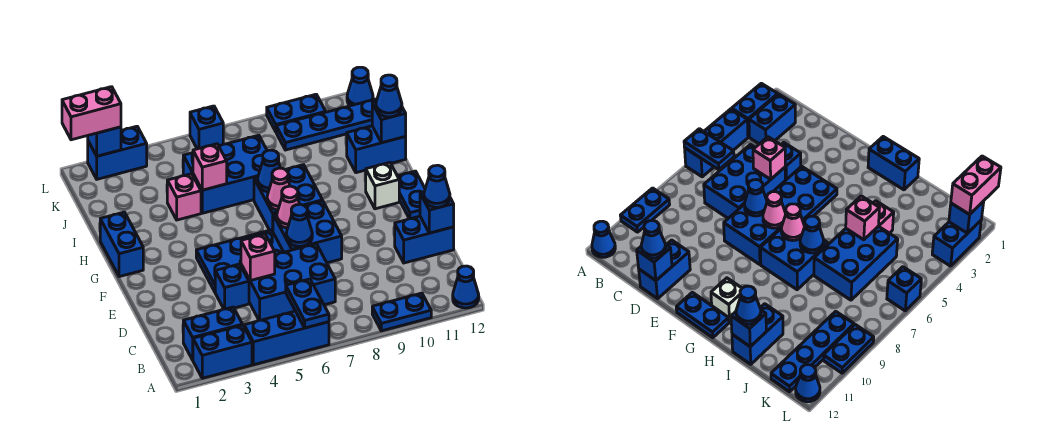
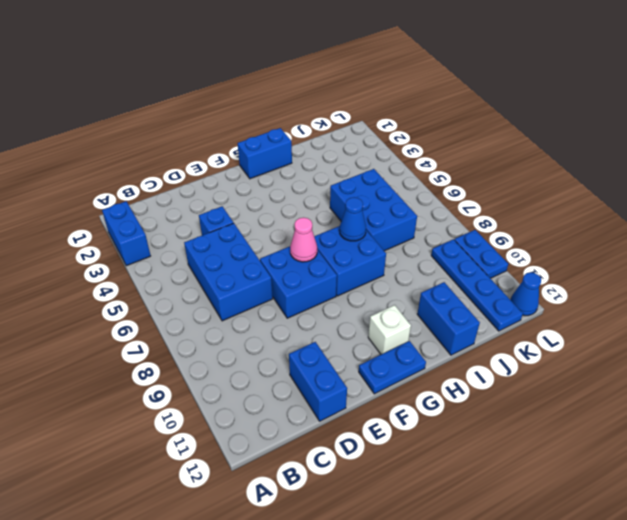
none -> blue 1x3 brick [244,311,329,365]
none -> blue 1x2 plate [372,293,431,331]
none -> blue 1x1 cone [453,266,479,308]
none -> blue 1x2 brick [183,307,243,360]

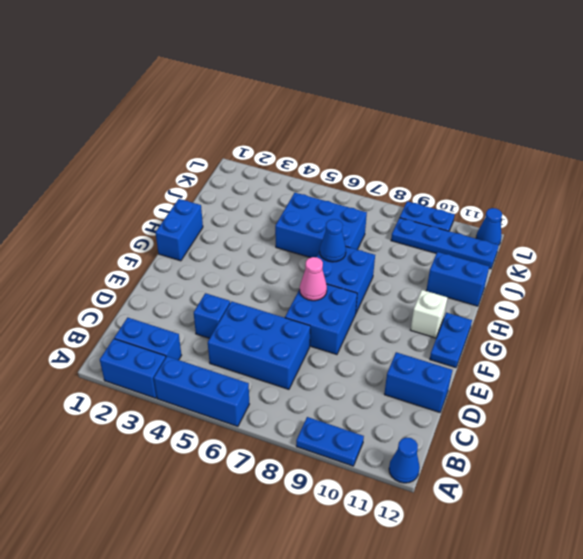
none -> blue 2x3 plate [196,230,283,292]
none -> pink 1x1 brick [167,174,201,220]
none -> blue 1x2 brick [88,126,147,179]
none -> blue 1x1 brick [190,106,223,149]

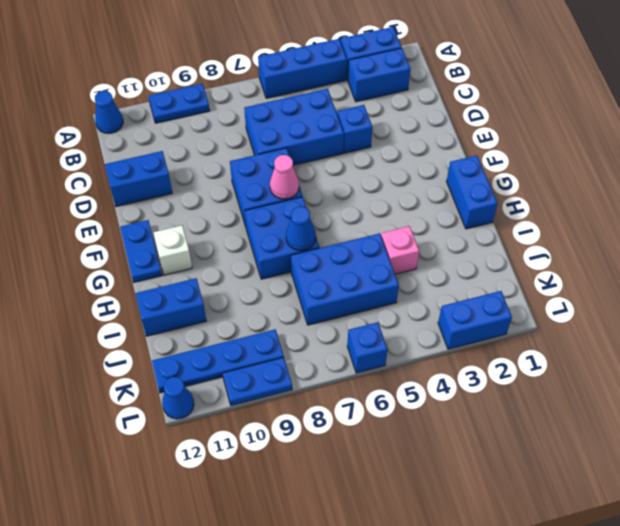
none -> blue 2x3 plate [196,230,283,292]
none -> blue 1x2 plate [286,279,329,328]
none -> pink 1x1 brick [241,234,275,280]
none -> blue 1x1 brick [420,192,454,233]

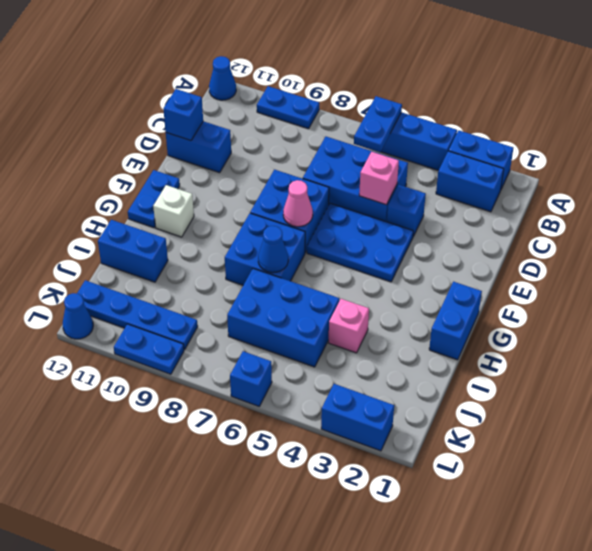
none -> blue 1x1 cone [286,204,312,246]
none -> pink 1x1 cone [267,168,290,210]
none -> pink 1x1 brick [193,144,227,190]
none -> blue 1x1 brick [372,102,406,143]

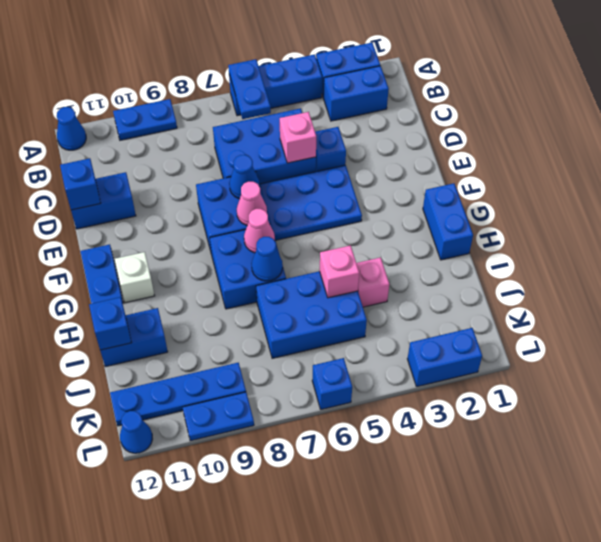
none -> blue 1x1 brick [88,127,121,156]
none -> blue 1x1 cone [424,165,450,207]
none -> blue 1x1 cone [376,75,402,117]
none -> pink 1x2 brick [62,87,121,140]

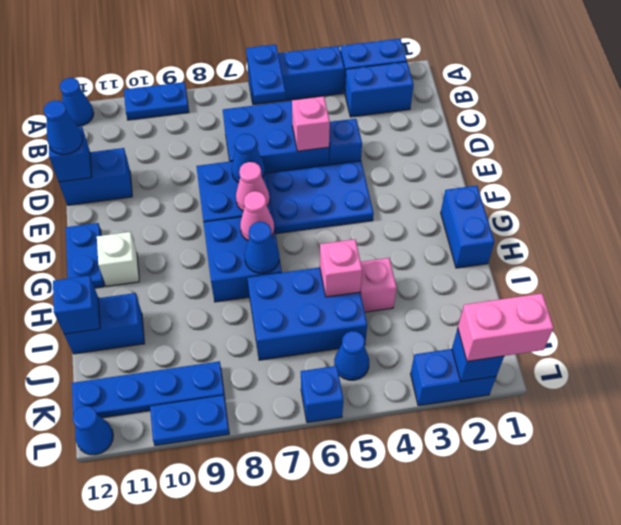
blue 1x1 cone [334,331,369,380] -> blue 1x1 cone moved to [376,75,402,117]

